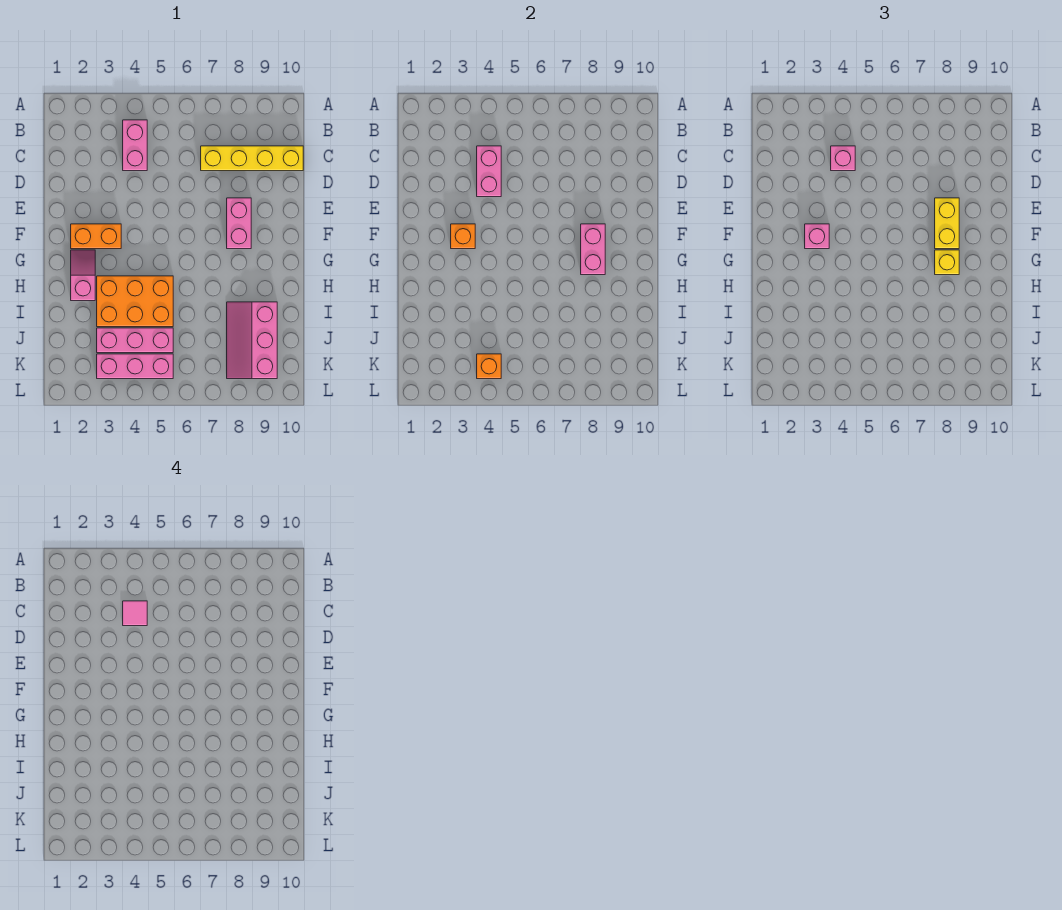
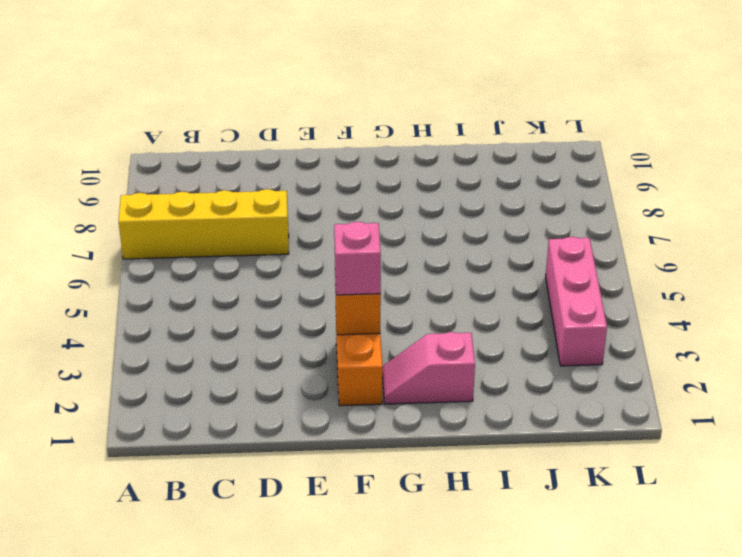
yellow 1x4 brick [119,189,289,259] -> yellow 1x4 brick turned to [201,146,303,171]
none -> pink 1x2 brick [123,120,147,171]
none -> pink 1x2 brick [227,198,251,249]
none -> orange 2x3 brick [97,276,173,327]

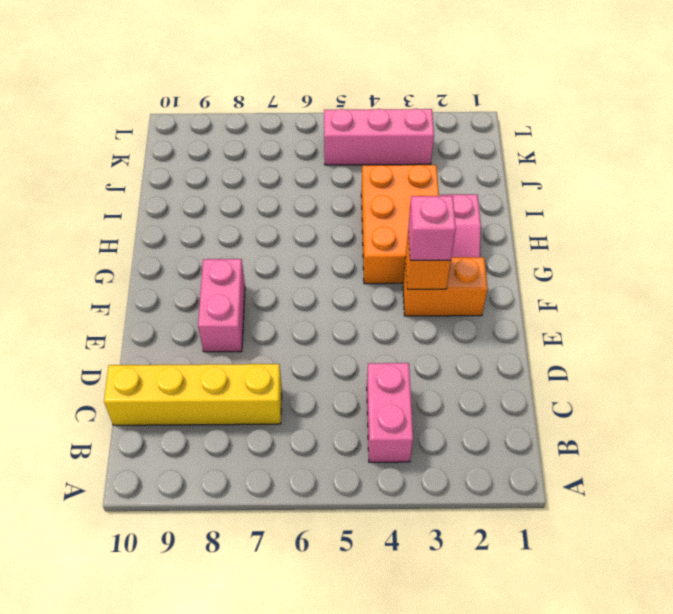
orange 2x3 brick [361,165,439,284] -> orange 2x3 brick turned to [97,276,173,327]
none -> pink 2x3 slope [227,302,277,379]
none -> pink 1x3 brick [97,328,173,353]
none -> pink 1x2 brick [477,146,501,197]

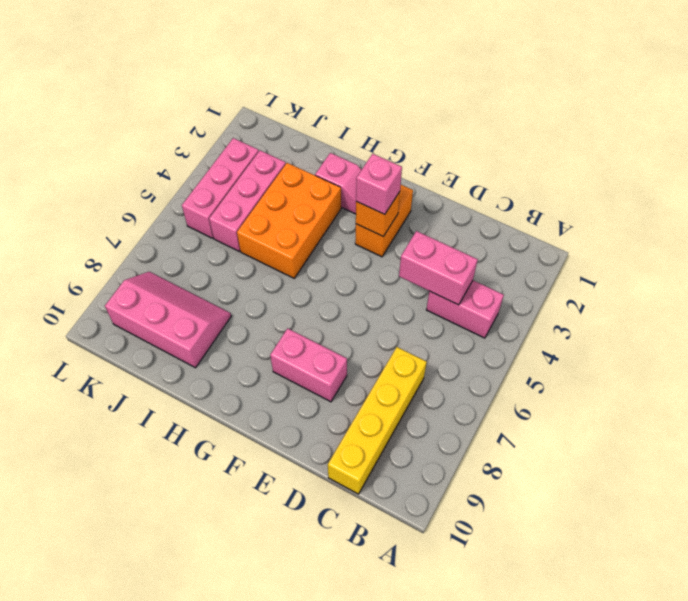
none -> pink 1x2 brick [581,224,605,275]
none -> orange 1x1 brick [477,354,501,379]
none -> pink 1x1 brick [831,146,855,171]

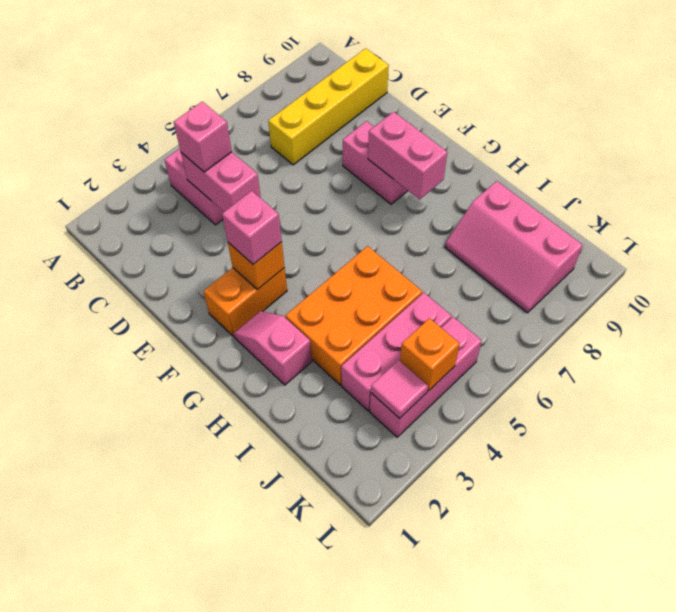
pink 1x1 tile [371,360,428,418] -> pink 1x1 tile moved to [123,601,147,626]
none -> yellow 1x2 brick [935,198,959,249]
none -> yellow 1x1 brick [935,250,959,275]

